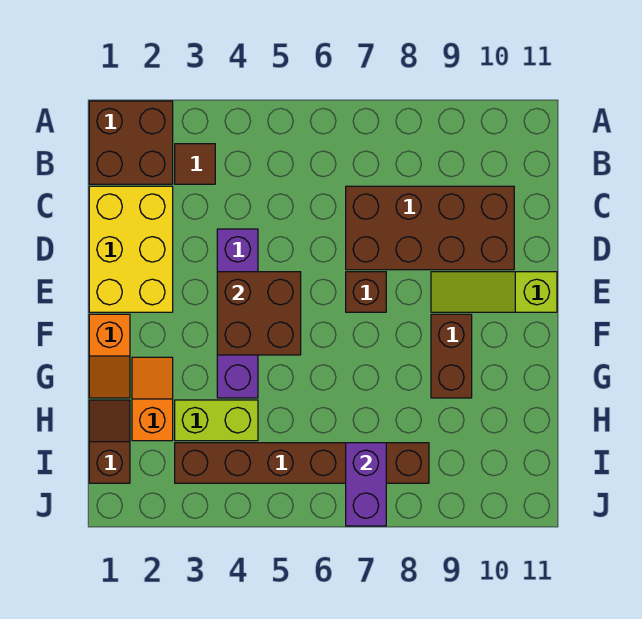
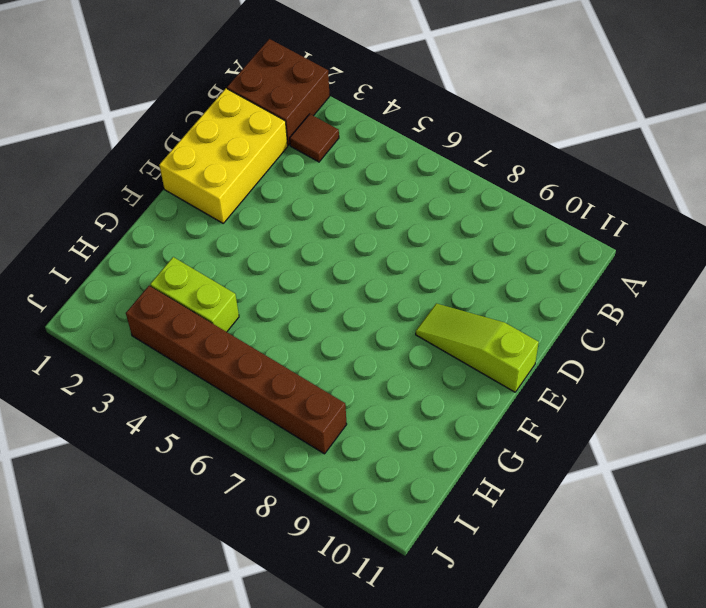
none -> brown 2x4 brick [346,186,514,270]
none -> purple 1x4 brick [217,229,258,398]
none -> brown 1x1 brick [346,272,386,312]

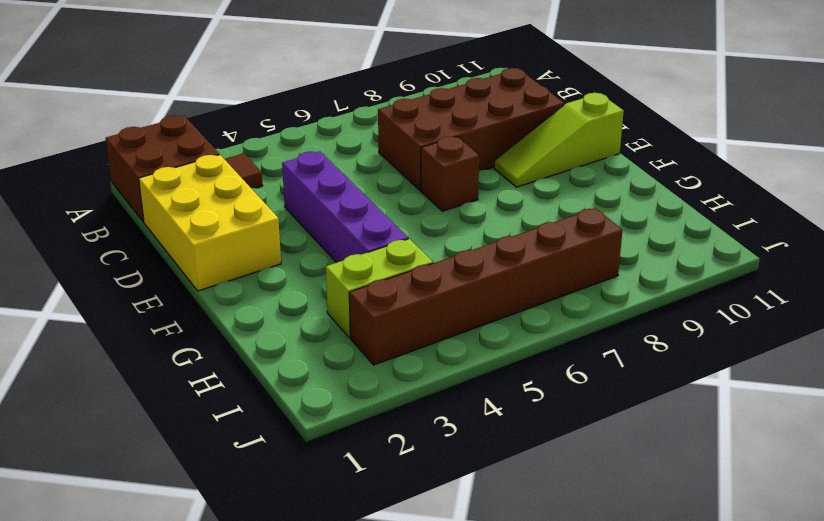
none -> orange 1x2 slope [89,314,130,398]
none -> brown 1x2 brick [431,314,472,398]
none -> orange 1x2 slope [132,357,173,441]

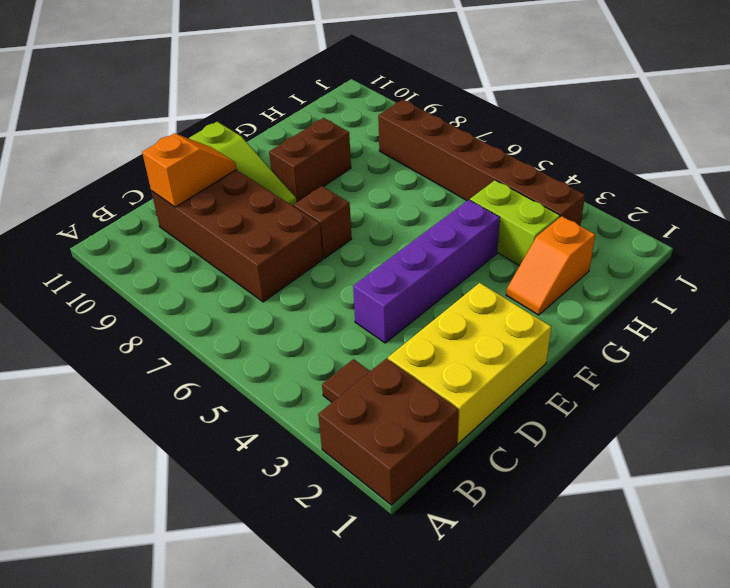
orange 1x2 slope [142,133,237,207] -> orange 1x2 slope moved to [89,314,130,398]
none -> brown 1x2 slope [89,400,130,483]
none -> brown 2x2 brick [217,272,301,355]
none -> purple 1x2 brick [346,443,386,526]

